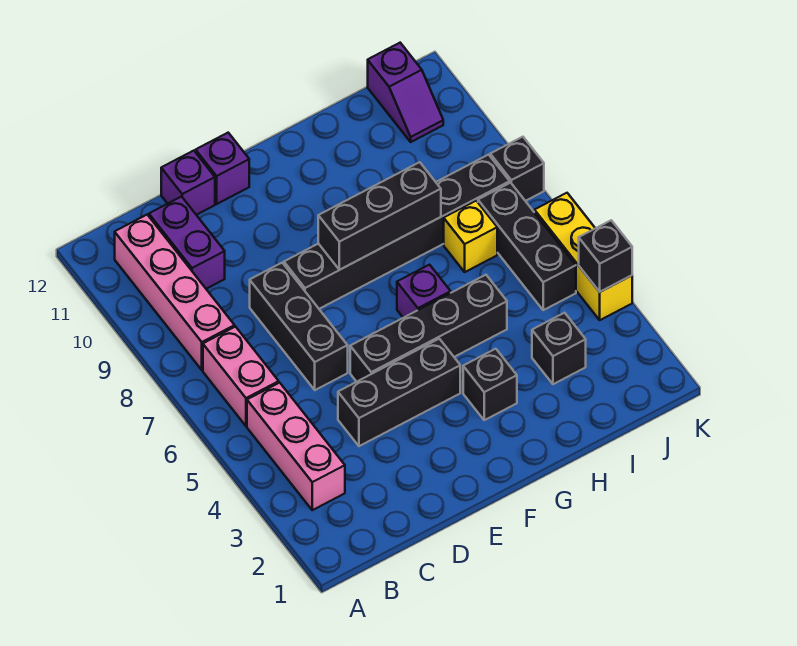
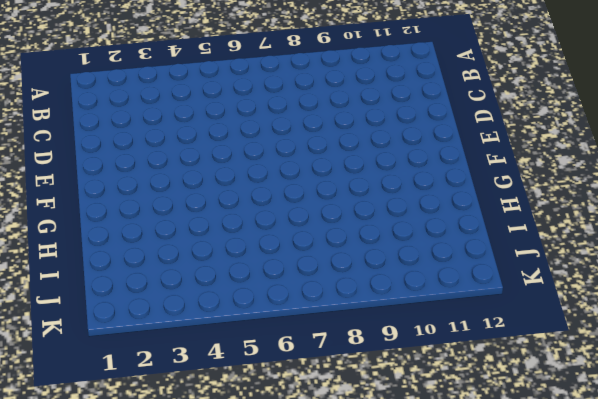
none -> pink 1x3 brick [247,383,345,510]
none -> pink 1x2 brick [203,327,279,426]
none -> pink 1x4 brick [115,215,235,370]

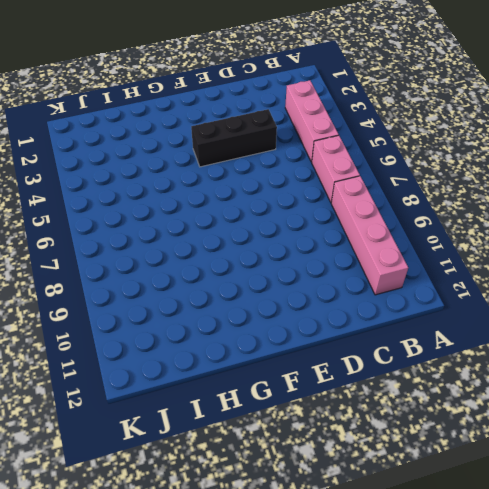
none -> purple 1x2 brick [149,197,225,289]
none -> black 1x3 brick [250,263,348,390]
none -> purple 1x1 brick [161,151,215,215]

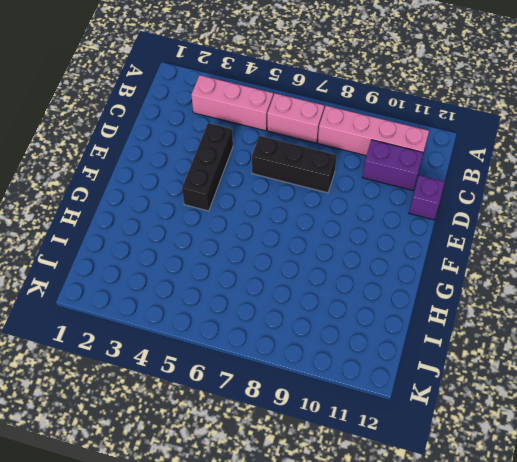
none -> black 1x4 brick [350,275,507,382]
none -> black 1x6 brick [284,155,510,309]
none -> purple 1x1 brick [196,133,249,204]

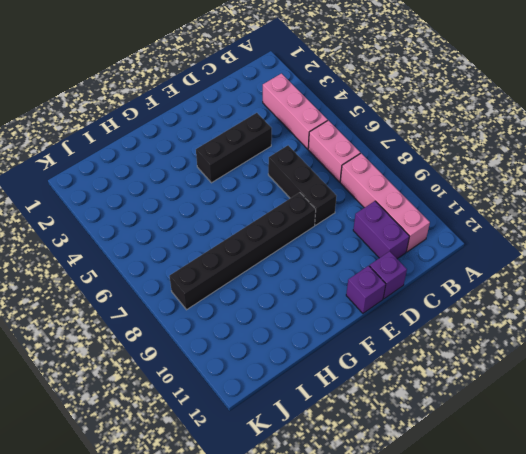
none -> black 1x4 brick [350,275,507,382]
none -> black 1x1 brick [463,349,517,420]
none -> purple 1x1 brick [397,265,451,318]

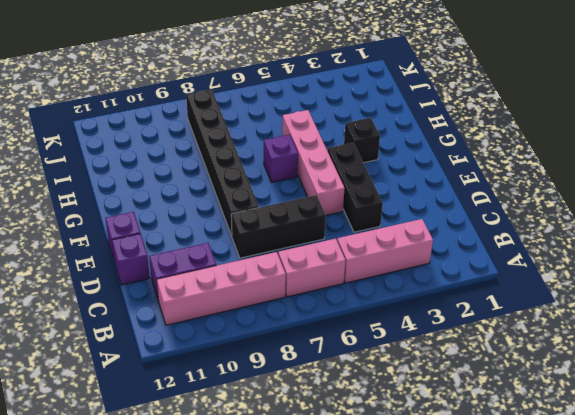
pink 1x4 brick [282,110,345,215] -> black 1x4 brick [350,275,507,382]
none -> black 1x1 brick [532,313,586,384]
none -> yellow 1x1 brick [444,201,497,272]
none -> black 1x3 brick [478,183,576,310]

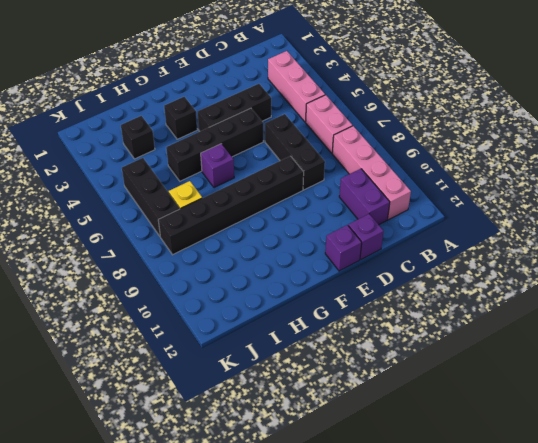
none -> purple 1x2 slope [368,43,443,142]
none -> yellow 1x3 brick [534,193,632,320]
none -> black 1x1 brick [490,137,544,201]

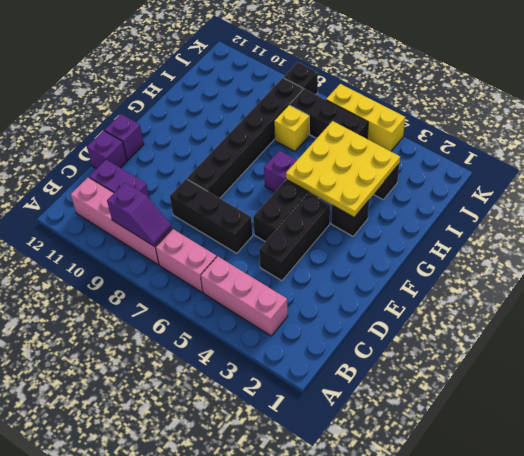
purple 1x2 slope [107,182,172,246] -> purple 1x2 slope moved to [368,43,443,142]
yellow 3x3 plate [286,121,400,217] -> none
none -> black 1x3 brick [318,162,441,270]
none -> black 1x1 brick [579,220,632,292]

